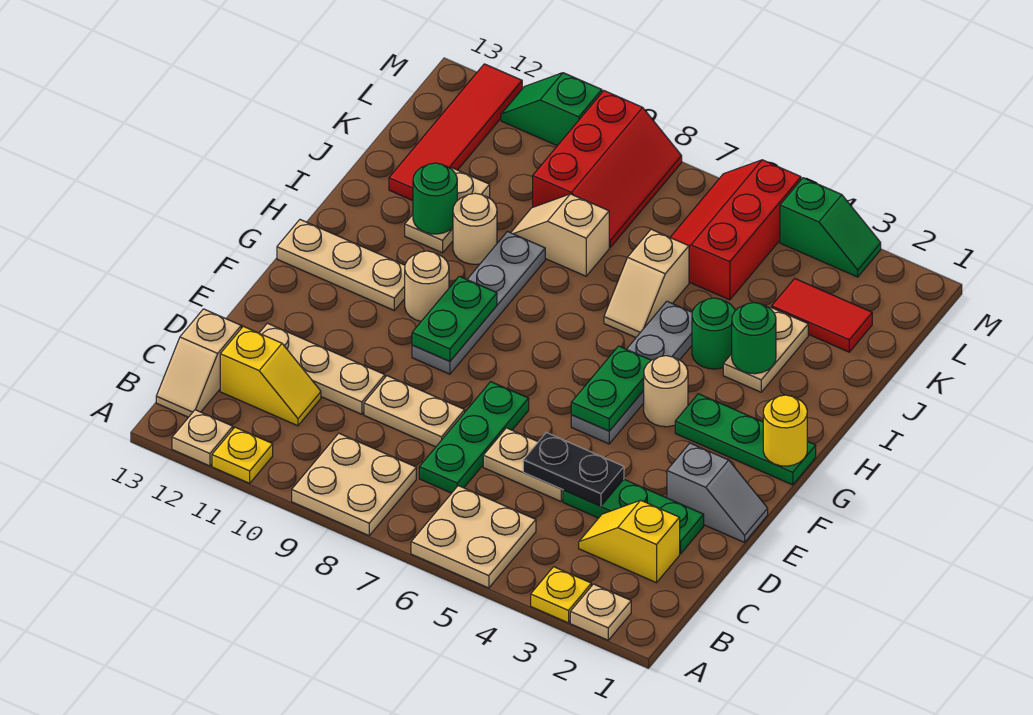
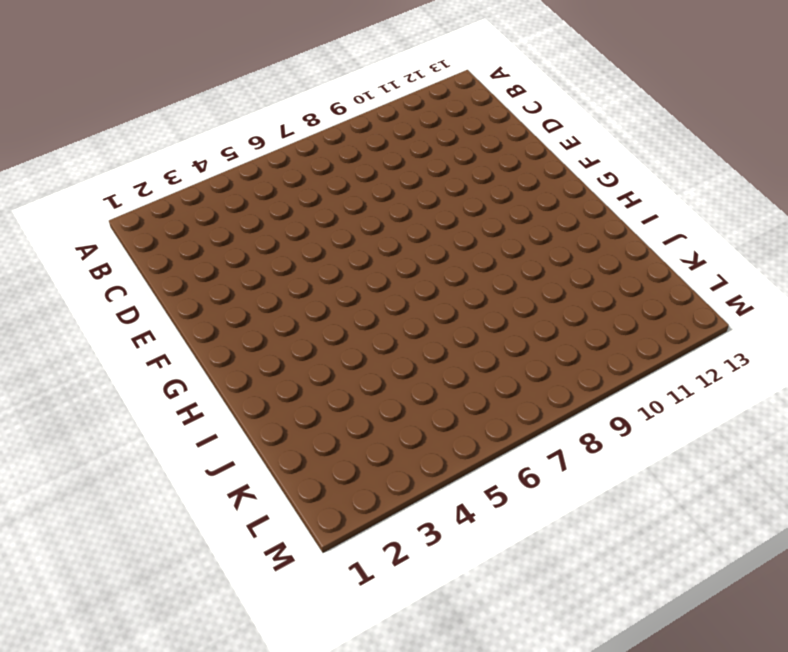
none -> tan 1x1 plate [570,584,631,640]
none -> yellow 1x1 plate [531,567,591,623]
none -> tan 2x2 plate [411,486,536,588]
none -> tan 2x2 plate [292,433,416,536]

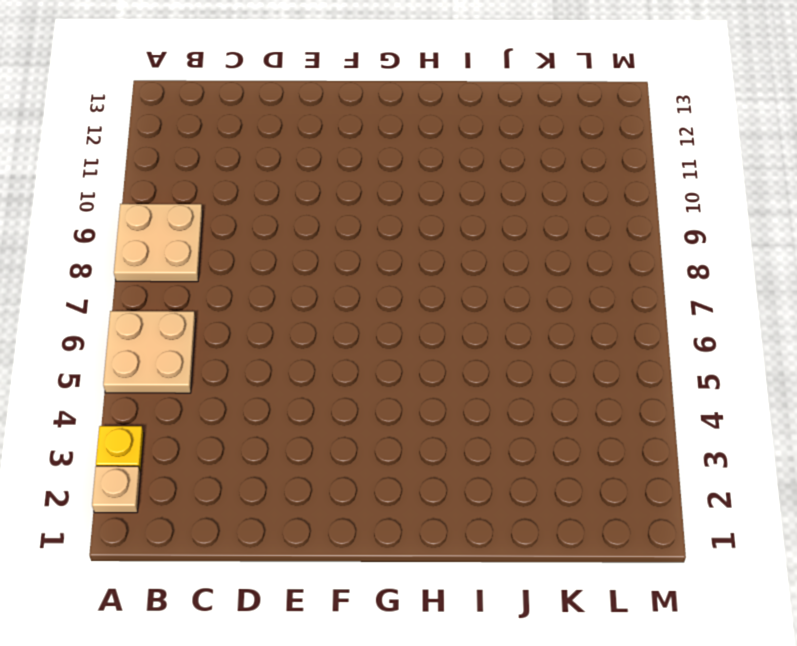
none -> yellow 1x1 plate [212,427,273,483]
none -> tan 1x1 plate [172,410,233,466]
none -> tan 1x2 slope [156,309,241,417]
none -> yellow 1x2 slope [579,500,680,583]

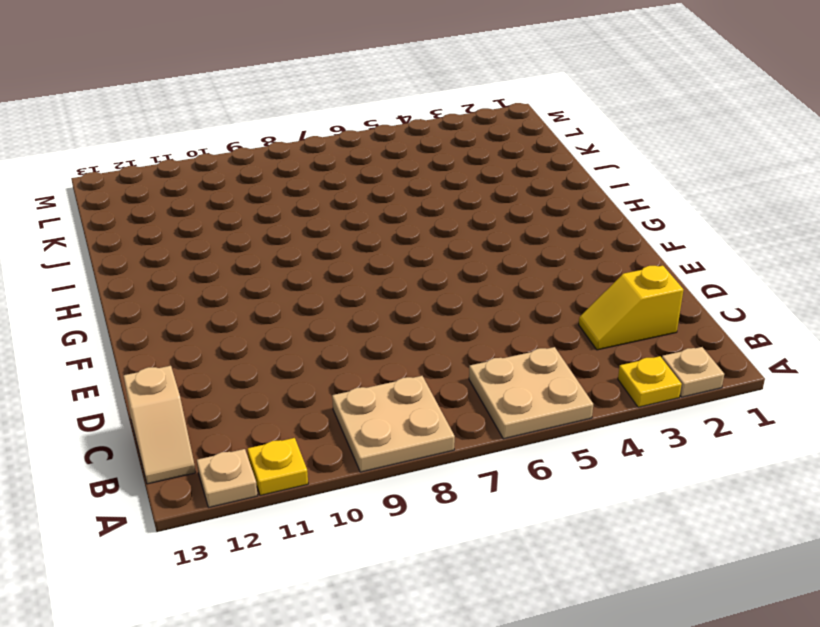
none -> green 1x3 plate [419,382,529,493]
none -> yellow 1x2 slope [220,326,321,426]
none -> green 1x3 plate [563,479,704,554]
none -> tan 1x2 plate [483,428,563,501]

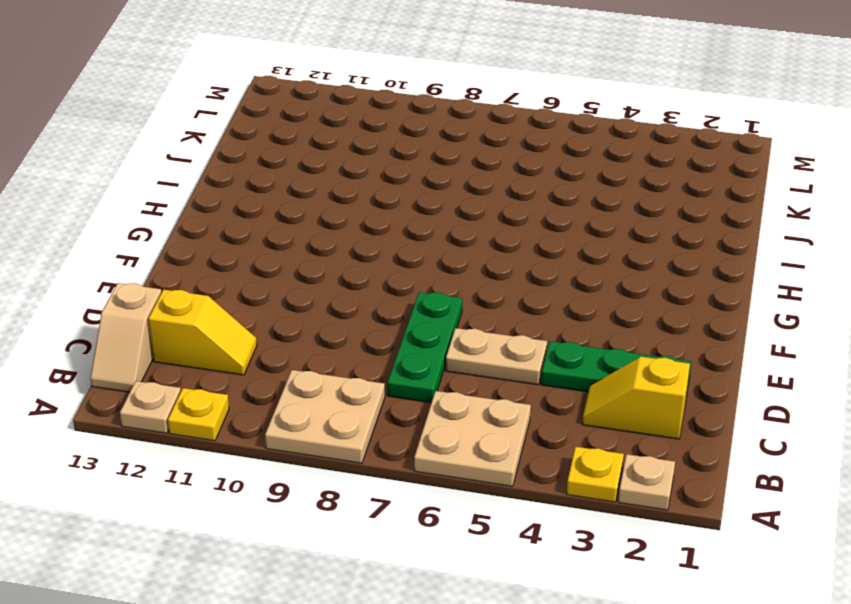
none -> tan 1x2 plate [364,376,465,447]
none -> tan 1x3 plate [260,323,385,414]
none -> grey 1x2 slope [667,443,768,542]
none -> grey 1x4 plate [571,301,692,444]

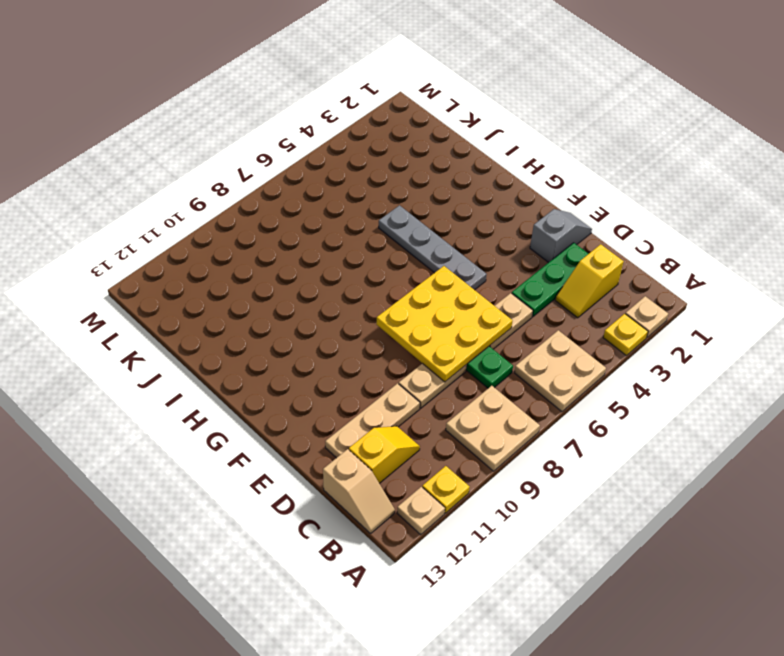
yellow 3x3 plate [376,266,512,382] -> none
none -> grey 1x4 plate [412,232,545,374]
none -> green 1x3 plate [675,394,816,485]
none -> tan 1x1 round brick [644,356,688,427]
none -> tan 1x1 round brick [405,251,449,321]

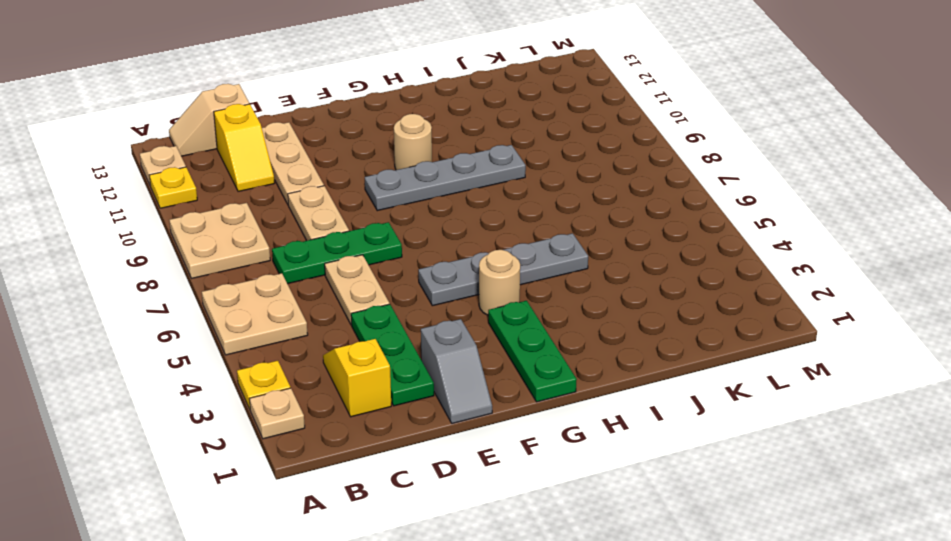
none -> tan 1x3 plate [277,220,405,310]
none -> tan 1x2 plate [723,307,808,392]
none -> green 1x1 round brick [692,298,735,369]
none -> tan 1x2 slope [604,229,689,337]

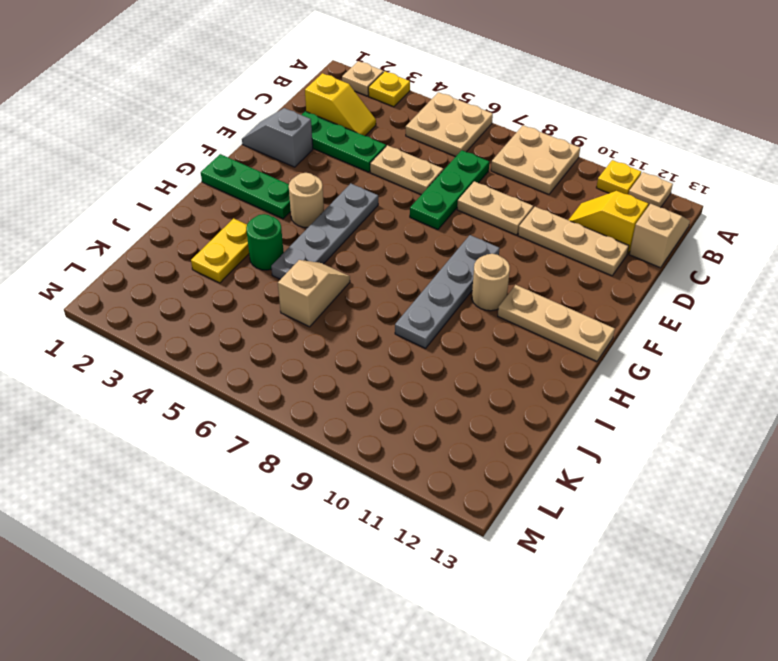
yellow 1x2 plate [191,218,249,283] -> tan 1x2 plate [723,307,808,392]
none -> tan 1x1 round brick [453,193,497,264]
none -> tan 1x2 plate [405,168,490,253]
none -> tan 1x2 slope [511,194,609,276]
none -> red 1x4 tile [389,64,522,200]

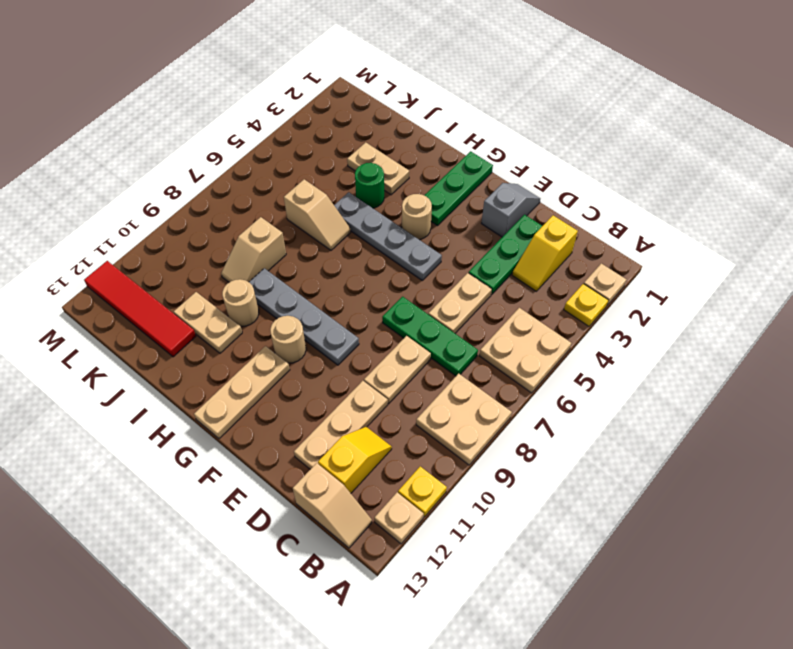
none -> red 1x2 tile [772,279,872,352]
none -> red 2x3 slope [670,160,801,300]
none -> red 2x3 slope [533,91,682,247]
none -> green 1x2 slope [780,178,881,277]

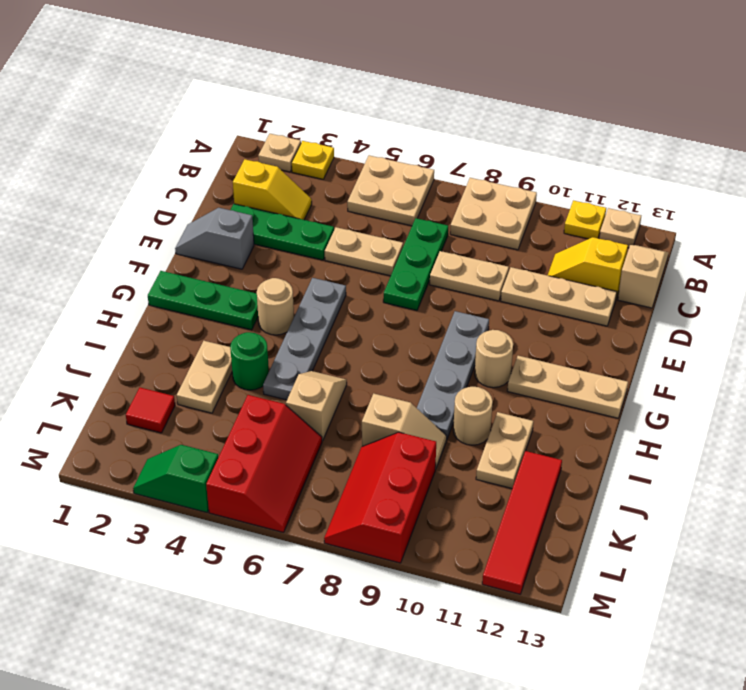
red 1x1 tile [126,388,175,433] -> red 1x2 tile [772,279,872,352]
none -> green 1x2 slope [501,73,602,146]
none -> black 1x2 plate [523,433,624,506]
none -> green 1x2 plate [571,346,651,431]
none -> green 1x2 plate [412,276,497,361]

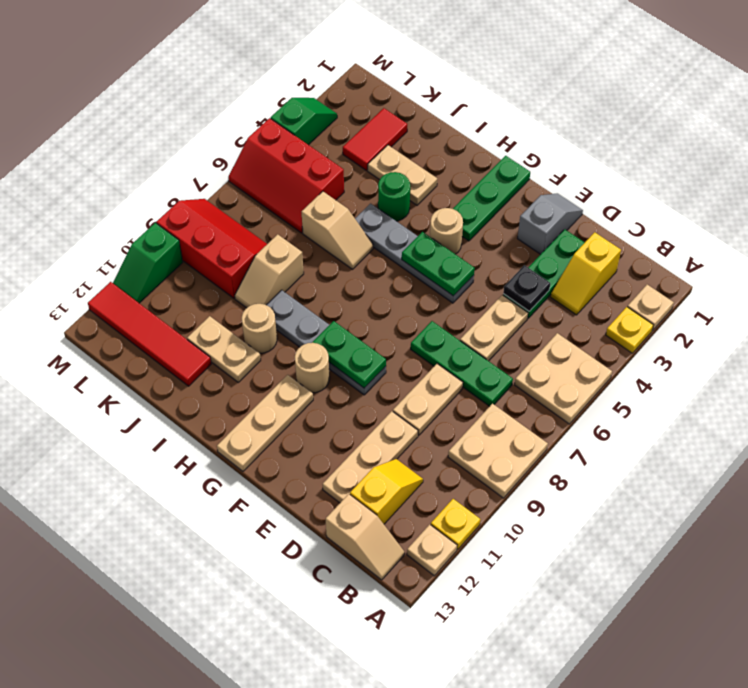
black 1x1 plate [503,265,550,311] -> black 1x2 plate [523,433,624,506]
none -> yellow 1x1 round brick [763,395,807,466]
none -> green 1x1 round brick [732,303,776,374]
none -> green 1x1 round brick [413,163,457,234]

